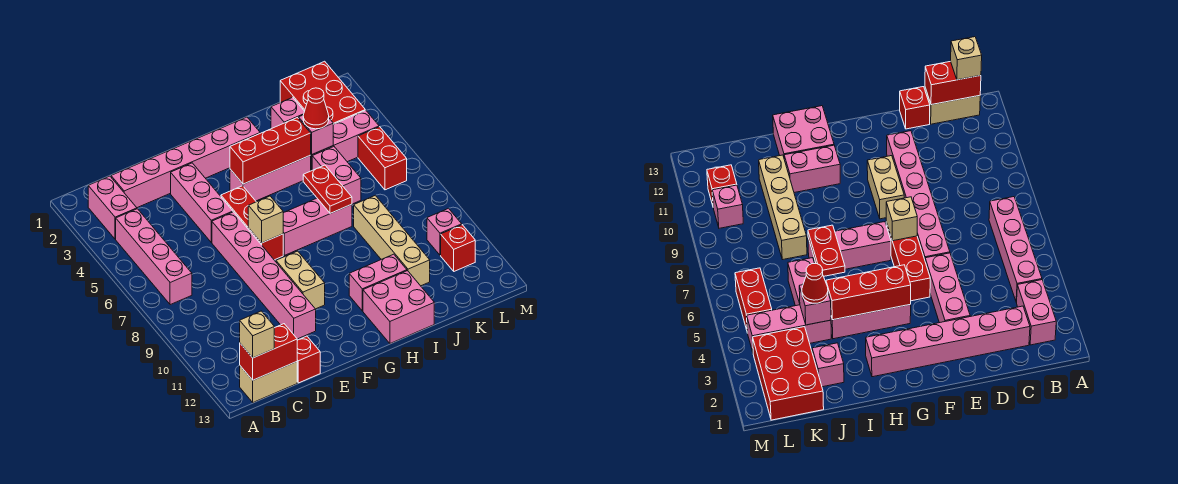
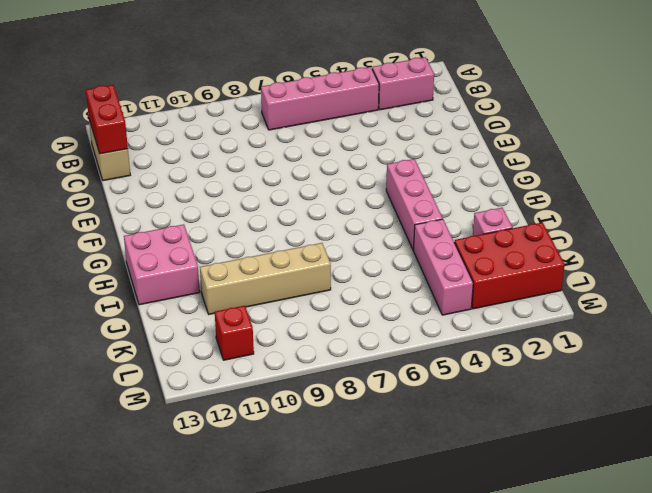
none -> pink 1x6 brick [111,117,260,208]
none -> red 1x1 brick [297,336,320,383]
none -> pink 1x3 brick [171,163,233,242]

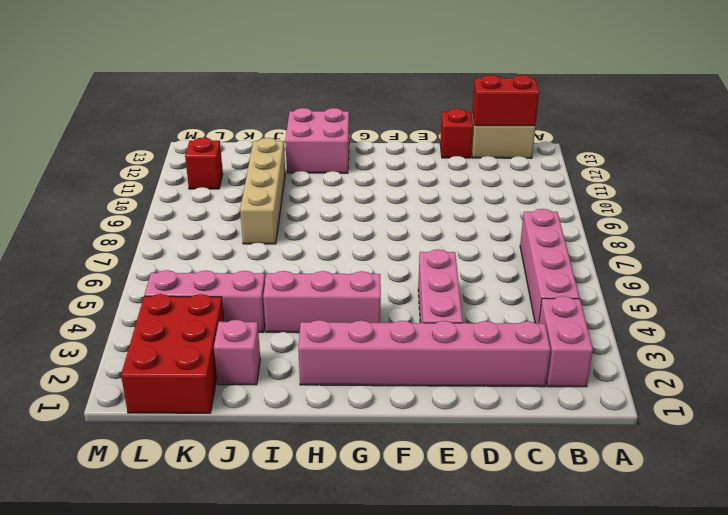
none -> pink 1x6 brick [212,212,316,339]
none -> red 1x3 brick [221,186,283,260]
none -> tan 1x2 brick [276,251,325,309]

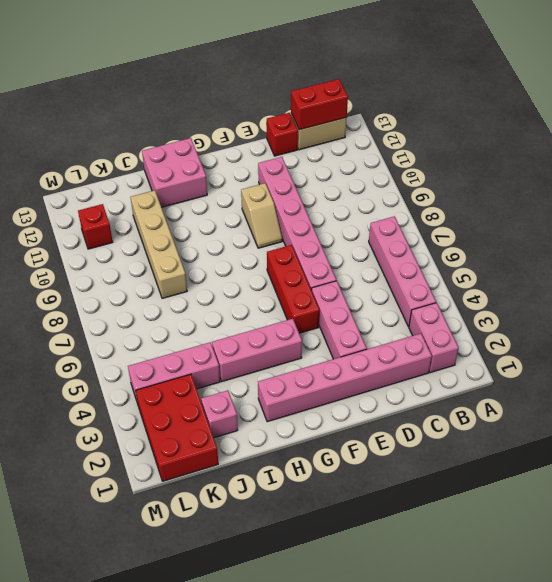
tan 1x2 slope [241,183,282,248] -> tan 1x2 brick [276,251,325,309]
none -> pink 1x3 brick [283,198,352,255]
none -> pink 1x2 brick [349,254,407,311]
none -> pink 1x2 brick [312,147,361,204]

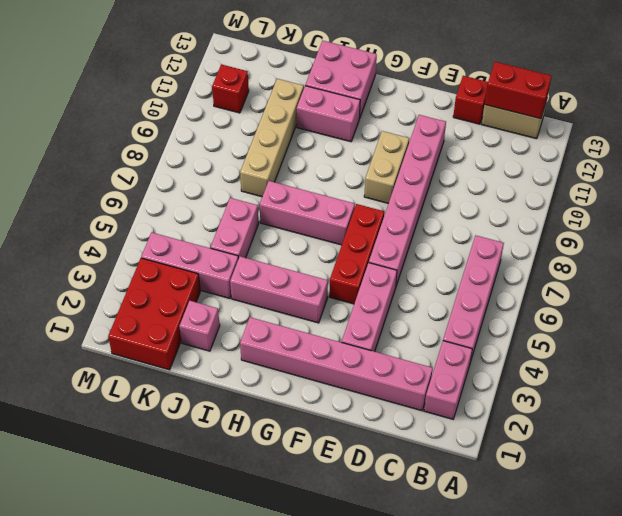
none -> red 1x2 brick [358,127,407,190]
none -> pink 1x1 brick [427,208,462,255]
none -> tan 1x1 brick [248,196,283,243]

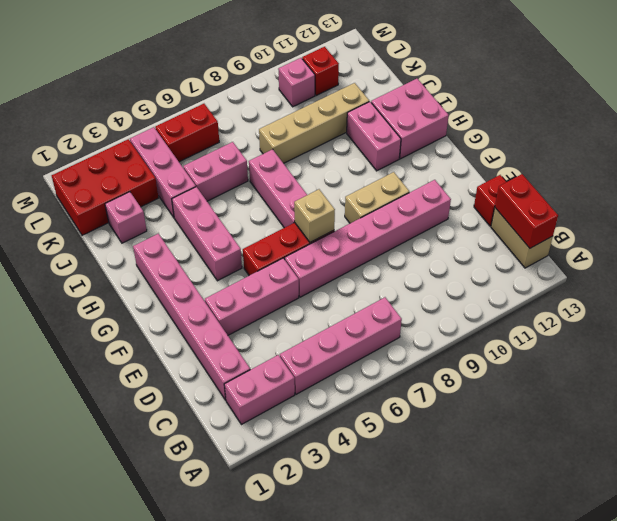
none -> red 1x3 brick [230,118,311,184]
none -> red 1x2 plate [303,165,352,213]
none -> pink 1x1 brick [299,115,333,154]

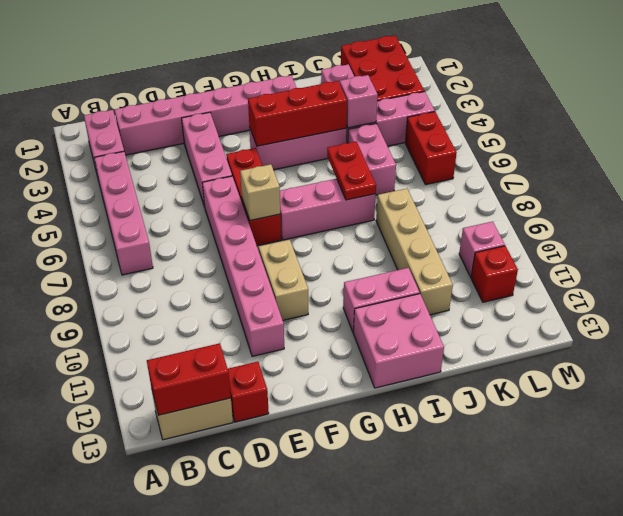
none -> tan 1x1 brick [240,311,274,358]
none -> red 1x1 cone [303,88,329,129]

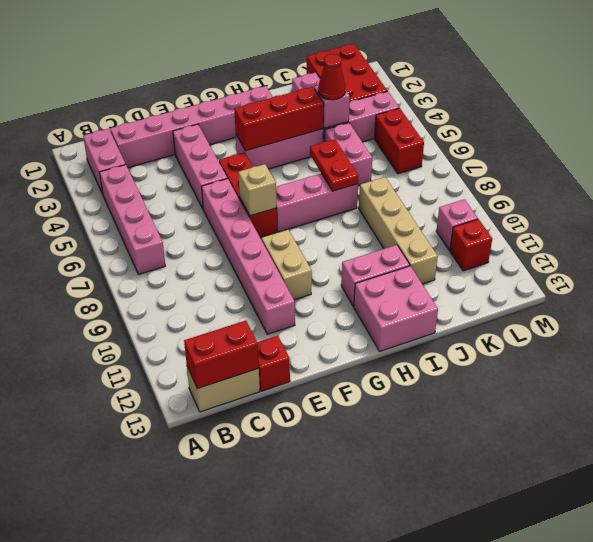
none -> tan 1x1 brick [240,311,274,358]

